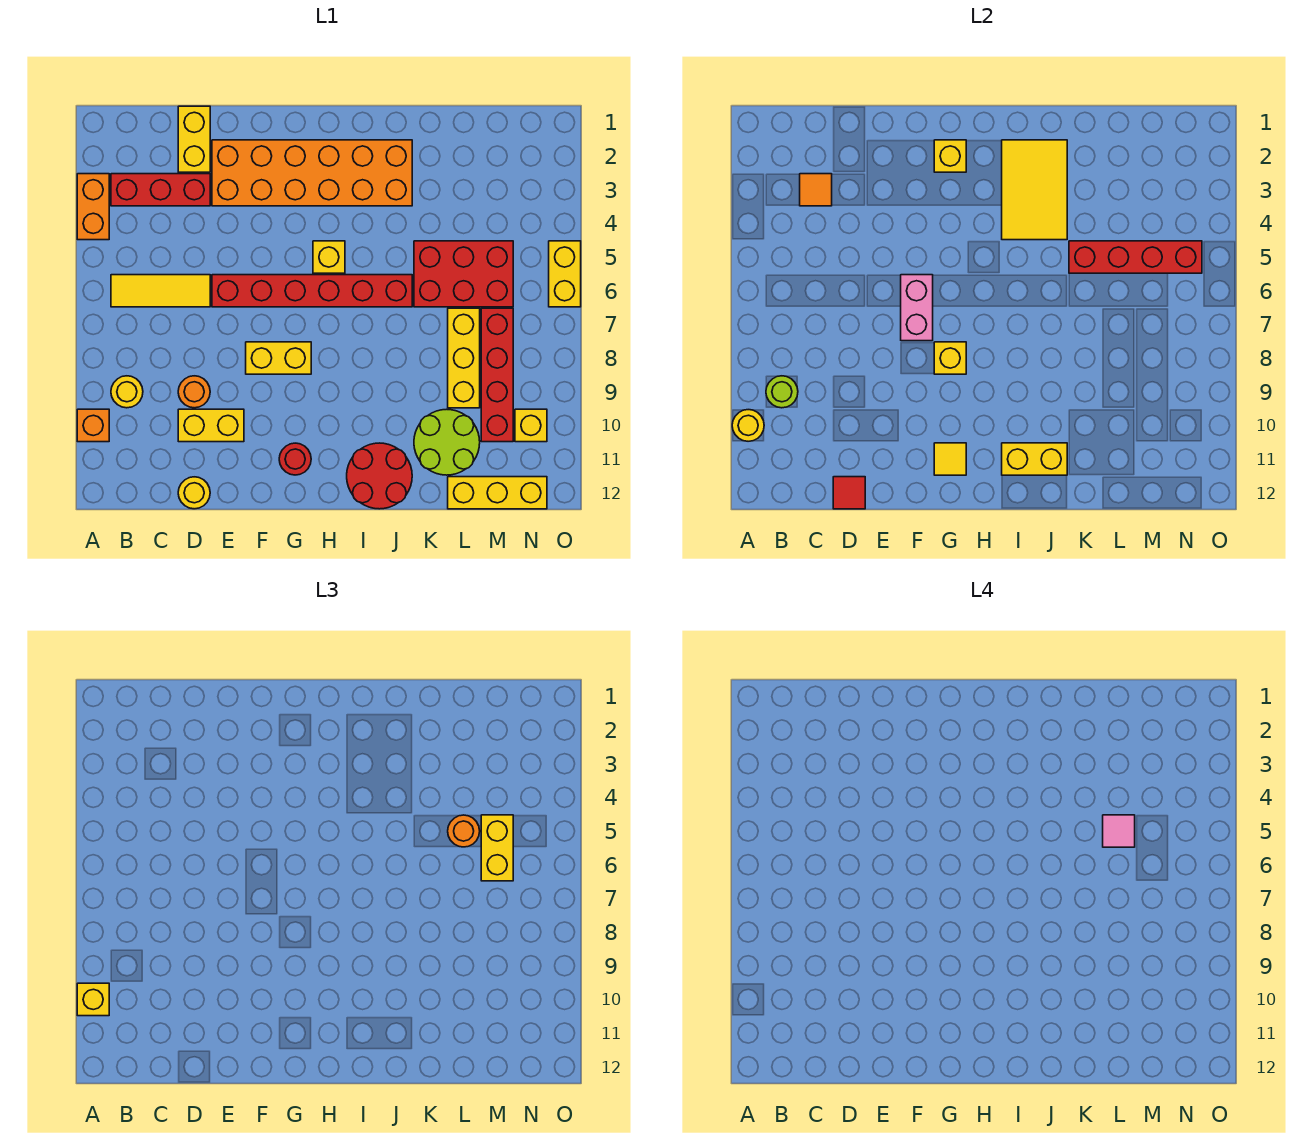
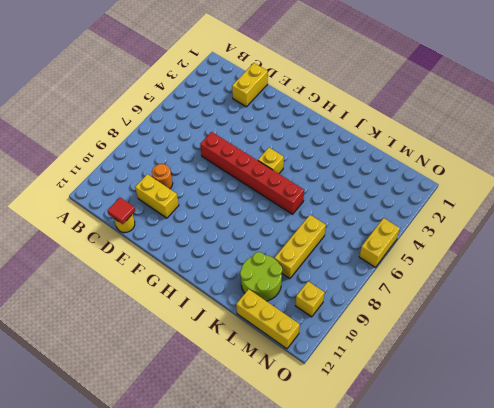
none -> orange 1x2 brick [77,174,109,240]
none -> orange 1x1 brick [77,409,109,442]
none -> red 1x3 brick [111,174,210,206]
none -> yellow 1x3 tile [111,275,210,307]

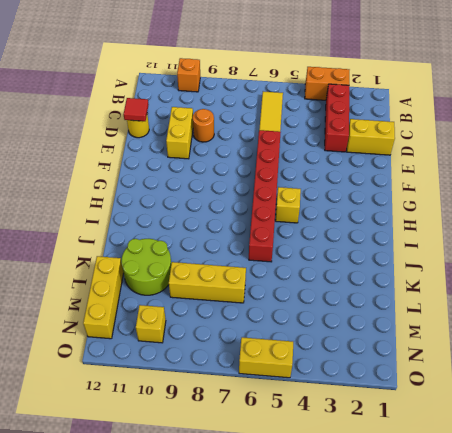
none -> yellow 1x1 round brick [111,376,143,408]
none -> orange 2x6 brick [212,140,412,206]
none -> yellow 1x2 brick [246,342,311,374]
none -> red 1x1 round brick [279,443,311,475]

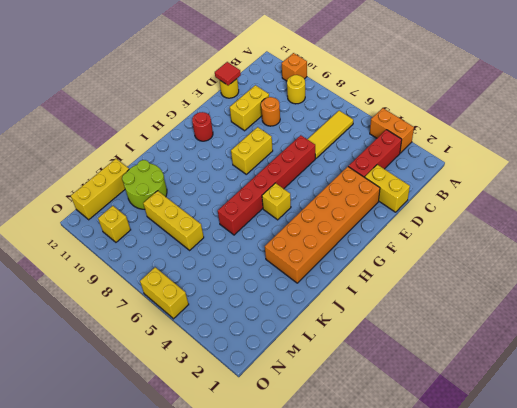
none -> red 2x2 round brick [347,443,412,509]
none -> red 2x3 brick [414,241,513,307]
none -> red 1x4 brick [481,308,513,442]
none -> yellow 1x1 round brick [732,410,764,441]

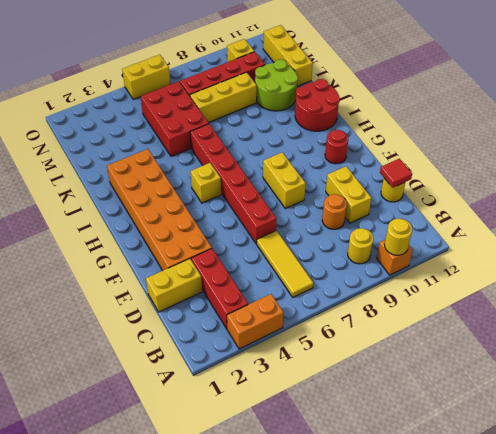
none -> lime 1x1 round brick [766,376,798,408]
none -> orange 1x1 tile [800,174,832,206]
none -> pink 1x2 brick [901,275,933,341]
none -> yellow 1x1 brick [934,140,966,172]

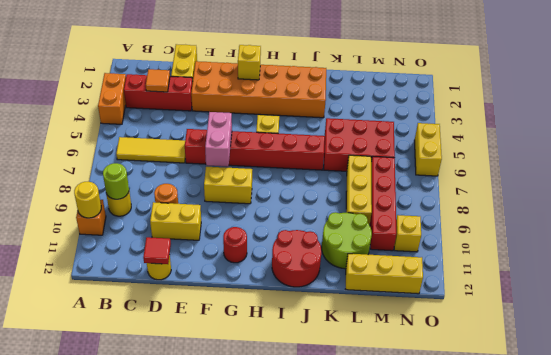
none -> yellow 1x1 brick [934,342,966,374]
none -> yellow 1x1 tile [934,443,966,475]
none -> yellow 2x3 tile [1002,140,1067,240]
none -> yellow 1x2 brick [1002,443,1067,475]

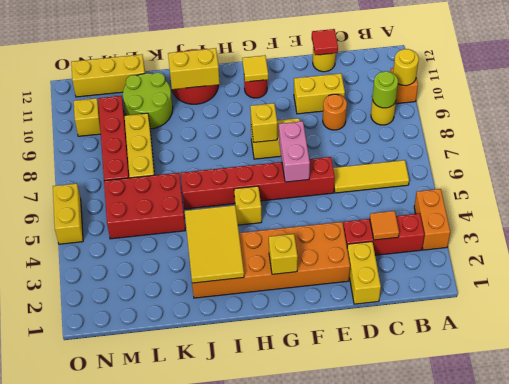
none -> red 1x4 brick [1069,241,1202,273]
none -> yellow 1x1 brick [77,983,109,1016]
none -> orange 1x1 round brick [448,815,480,847]
none -> yellow 1x2 brick [481,815,513,881]

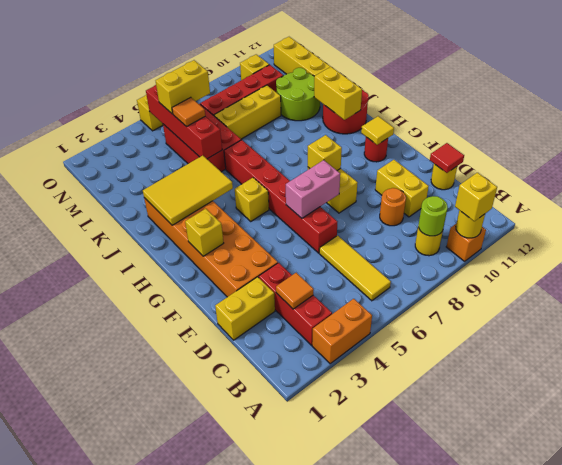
orange 1x1 tile [172,97,205,127] -> orange 1x1 round brick [448,815,480,847]
none -> pink 1x1 tile [1103,815,1135,847]

